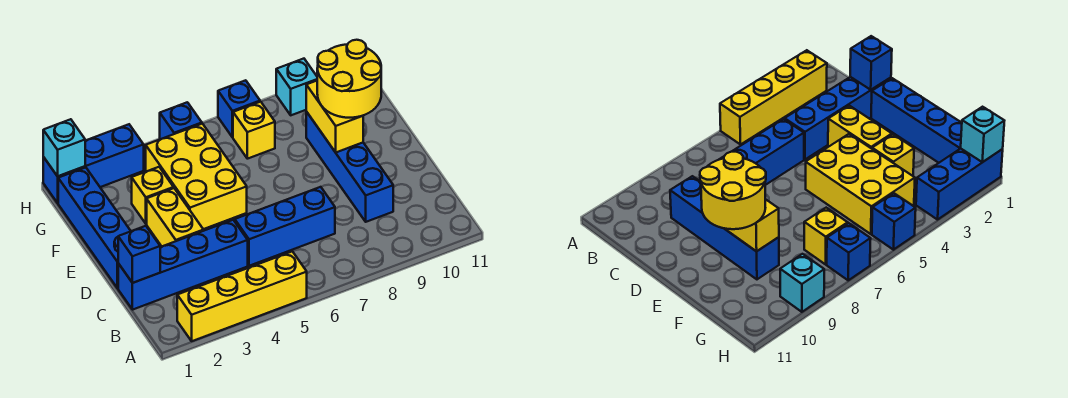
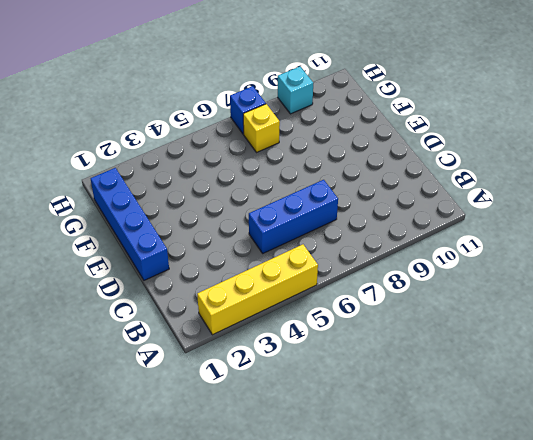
none -> blue 1x4 brick [118,220,248,310]
none -> blue 1x4 brick [306,112,393,222]
none -> yellow 1x2 brick [147,188,204,246]

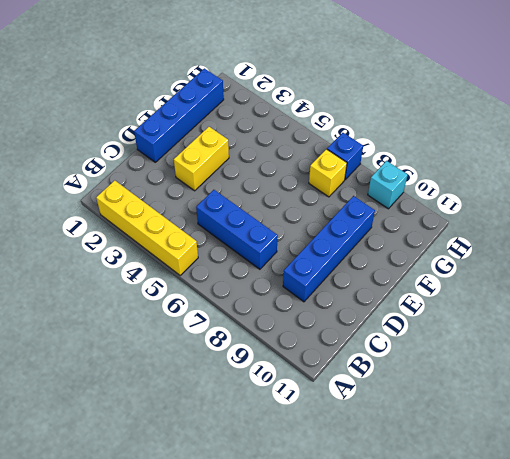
none -> blue 1x4 brick [118,220,248,310]
none -> yellow 2x3 brick [146,124,247,229]
none -> yellow 1x1 brick [132,167,174,224]

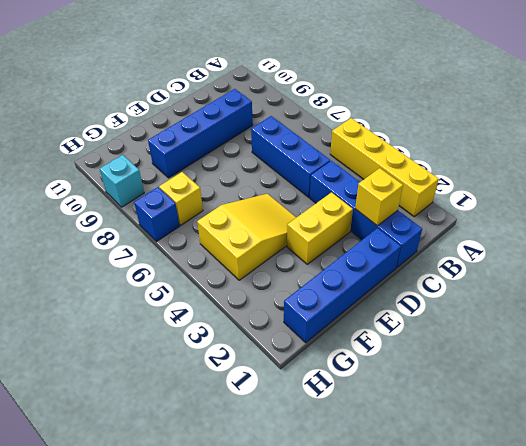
yellow 1x1 brick [355,168,403,226] -> yellow 1x1 brick moved to [132,167,174,224]
yellow 2x3 slope [197,194,296,280] -> yellow 2x3 brick [146,124,247,229]
none -> blue 1x3 brick [43,124,144,203]
none -> blue 1x1 brick [160,102,202,139]
none -> blue 1x1 brick [118,226,160,283]

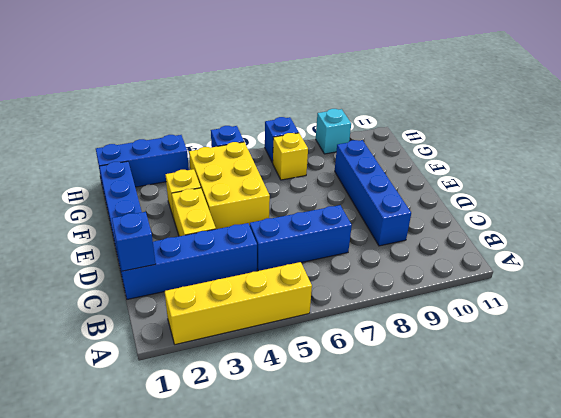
none -> yellow 1x2 brick [306,81,363,152]
none -> cyan 1x1 brick [43,119,85,176]
none -> yellow 2x2 round brick [317,40,381,118]

